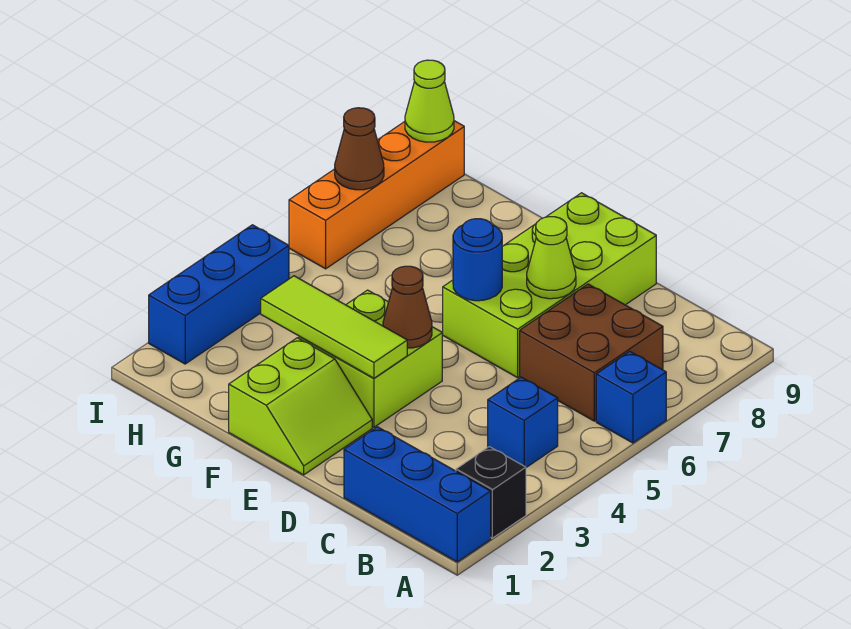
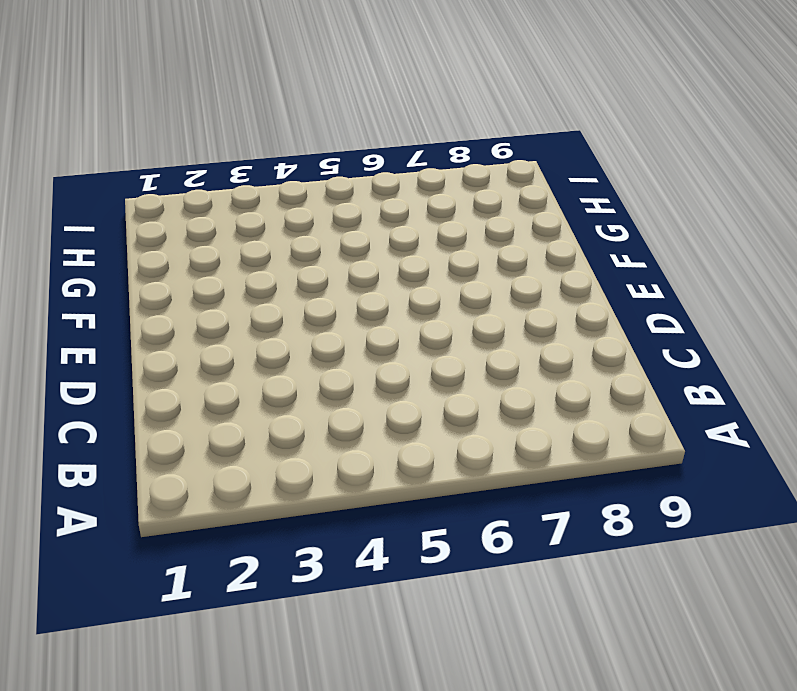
none -> blue 1x3 brick [344,427,491,562]
none -> black 1x1 brick [456,447,526,538]
none -> blue 1x1 brick [596,351,666,443]

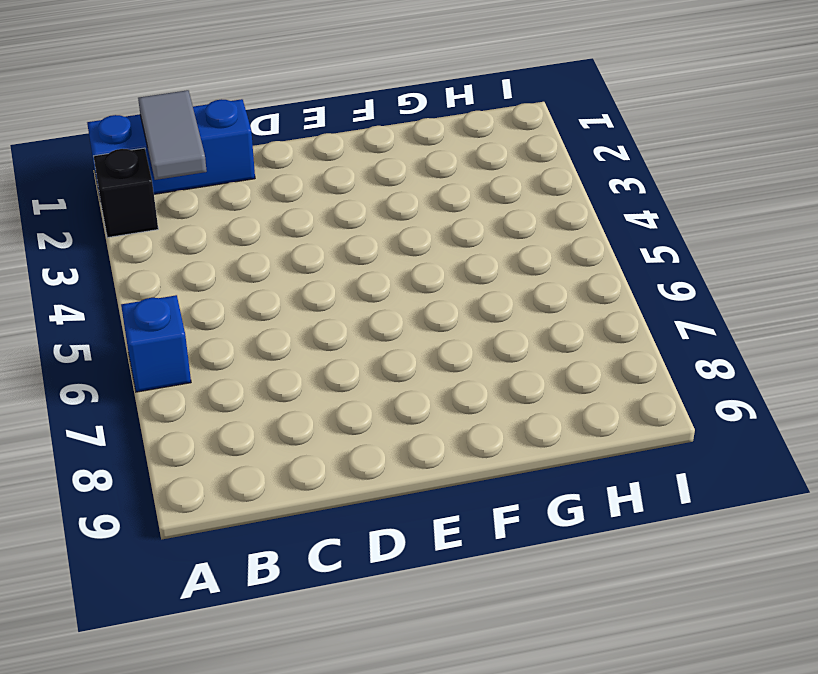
grey 1x2 tile [138,90,207,180] -> none
none -> blue 1x1 brick [488,377,558,467]
none -> brown 2x2 brick [520,284,663,421]
none -> lime 2x4 brick [443,193,656,378]

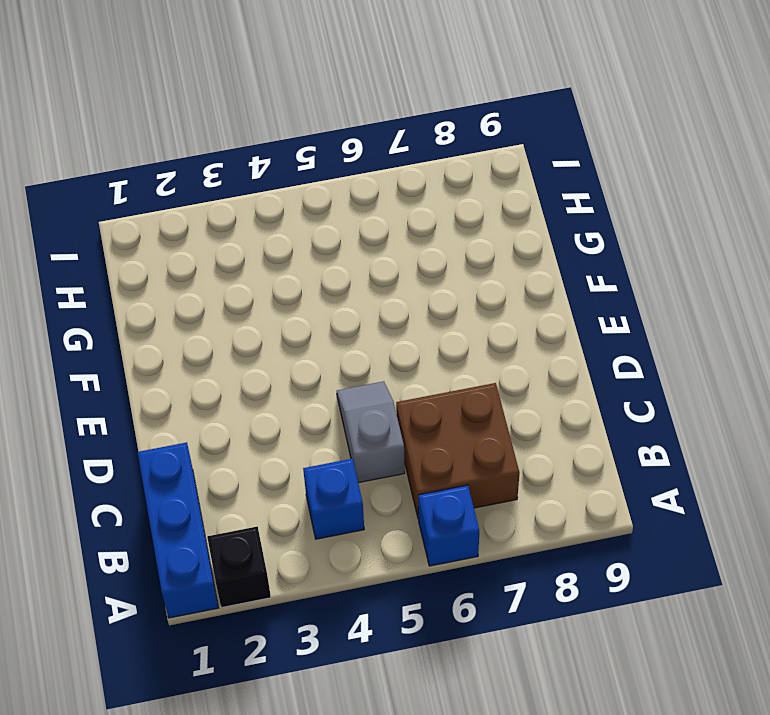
grey 1x2 slope [337,381,405,483] -> none
none -> lime 2x4 brick [443,193,656,378]
none -> lime 2x2 slope [229,338,372,475]
none -> lime 2x2 brick [299,290,442,427]

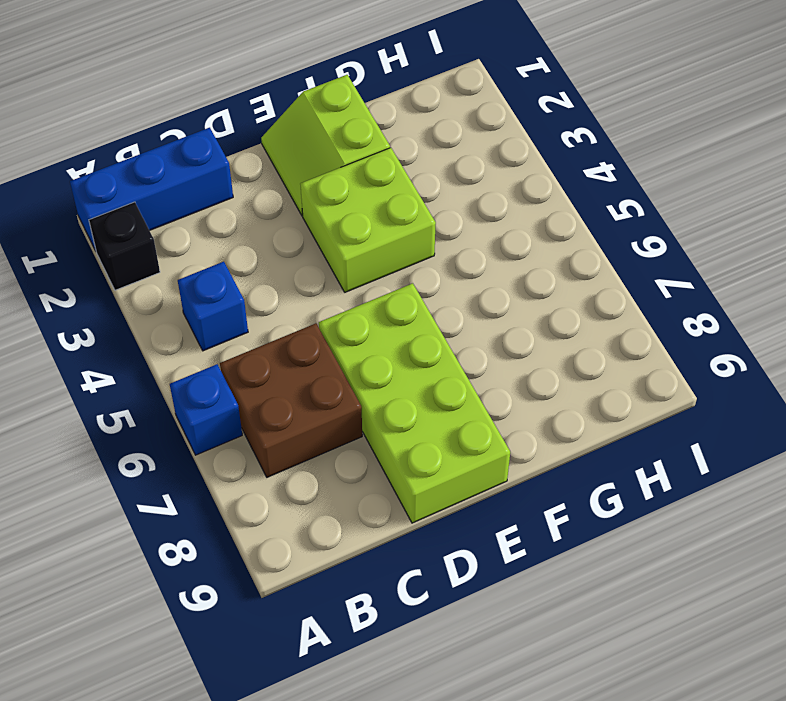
none -> blue 1x3 brick [149,225,289,364]
none -> orange 1x4 brick [289,121,464,269]
none -> lime 1x1 cone [527,217,576,299]

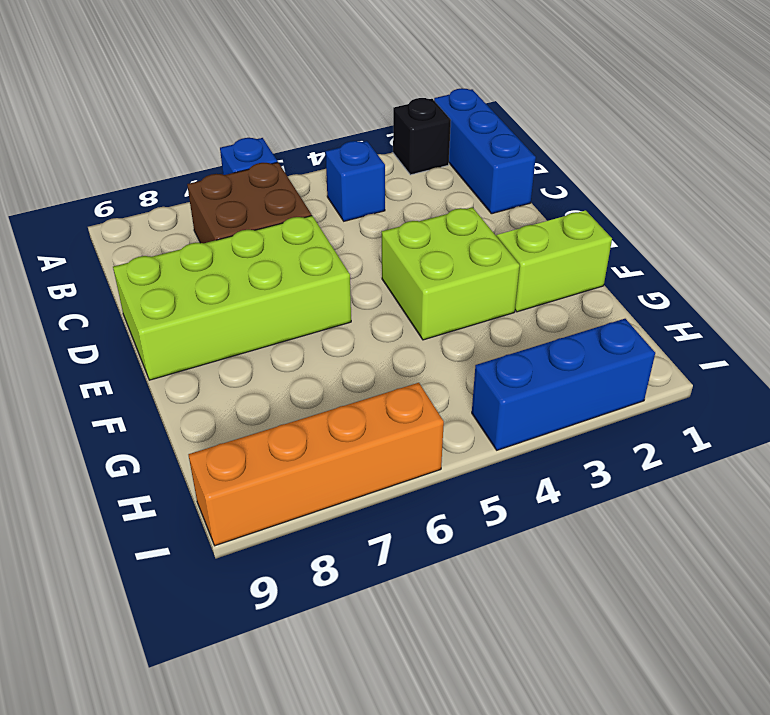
none -> lime 1x1 cone [527,217,576,299]
none -> lime 1x3 tile [261,276,407,378]
none -> brown 1x1 cone [383,266,432,348]

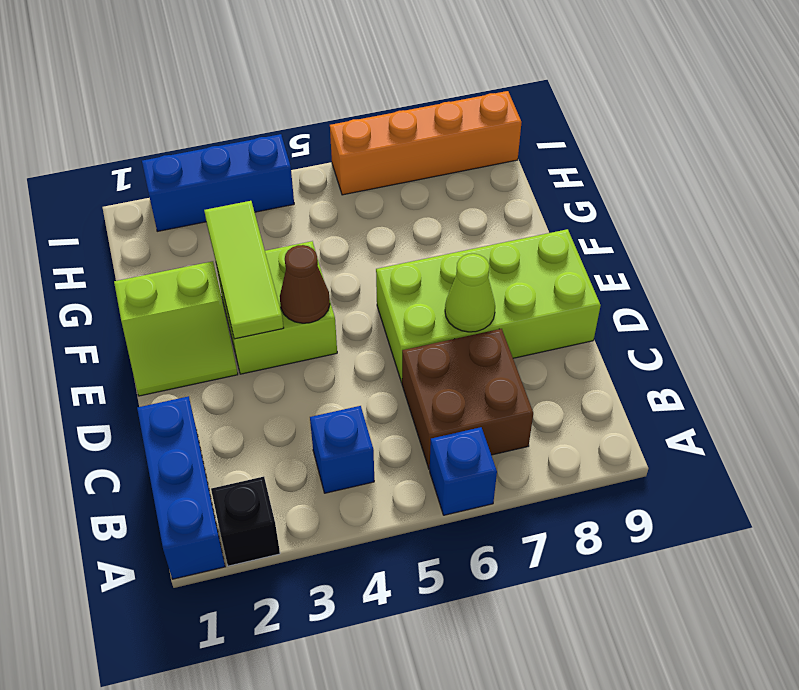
none -> blue 1x1 round brick [453,219,502,301]
none -> brown 1x1 cone [335,108,384,190]
none -> lime 1x1 cone [405,60,454,142]

